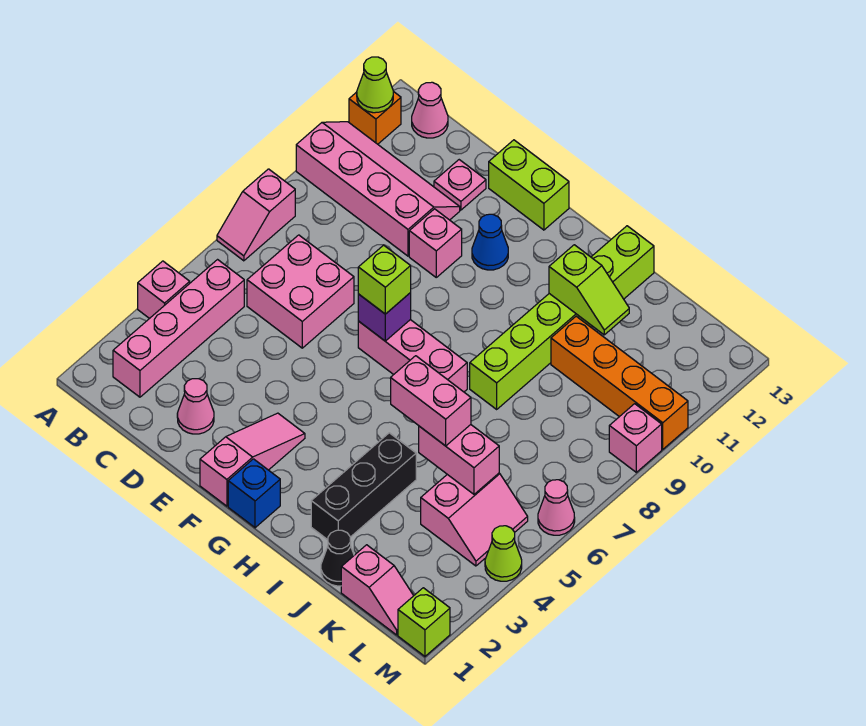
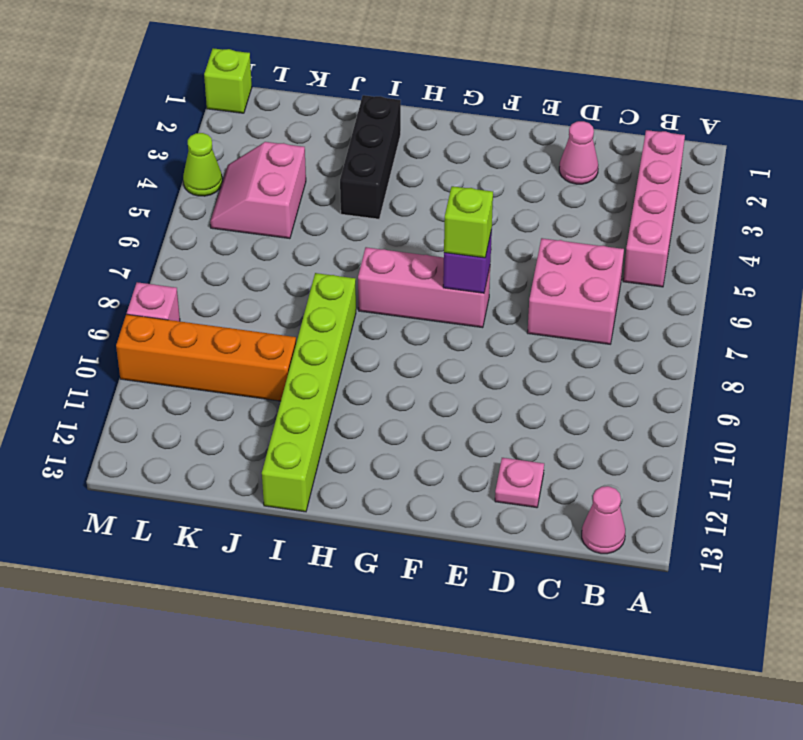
none -> pink 1x1 brick [138,261,190,319]
none -> pink 1x2 slope [217,169,295,261]
none -> pink 2x4 slope [296,122,460,256]
none -> orange 1x1 brick [349,91,401,144]

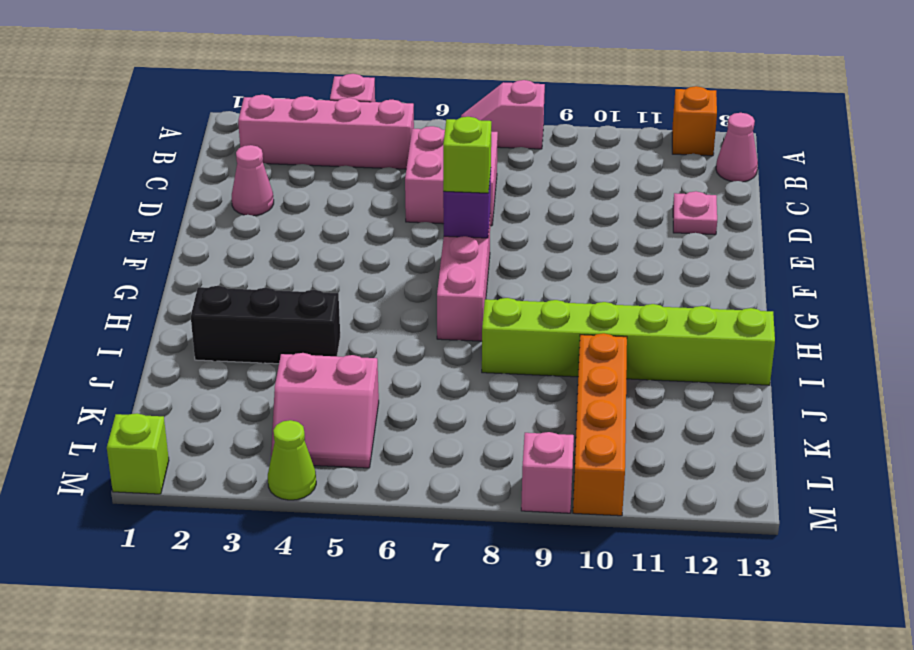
none -> pink 2x4 slope [296,122,460,256]
none -> pink 1x1 brick [409,209,462,277]
none -> lime 1x2 brick [489,140,569,230]
none -> pink 1x3 slope [200,413,305,506]

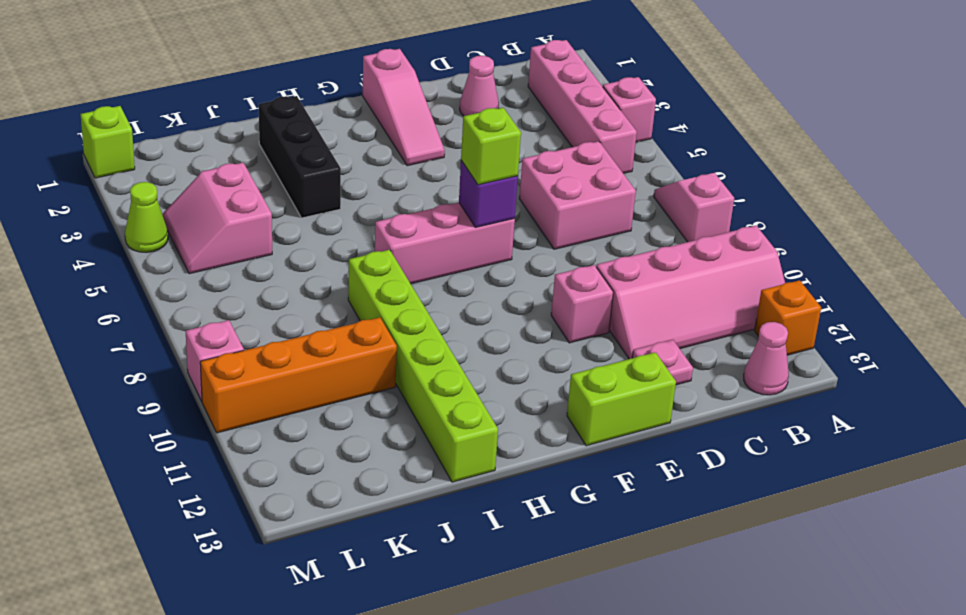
none -> blue 1x1 cone [472,214,508,270]
none -> blue 1x1 brick [228,459,280,528]
none -> black 1x1 cone [321,530,354,586]
none -> pink 1x2 slope [341,545,414,635]

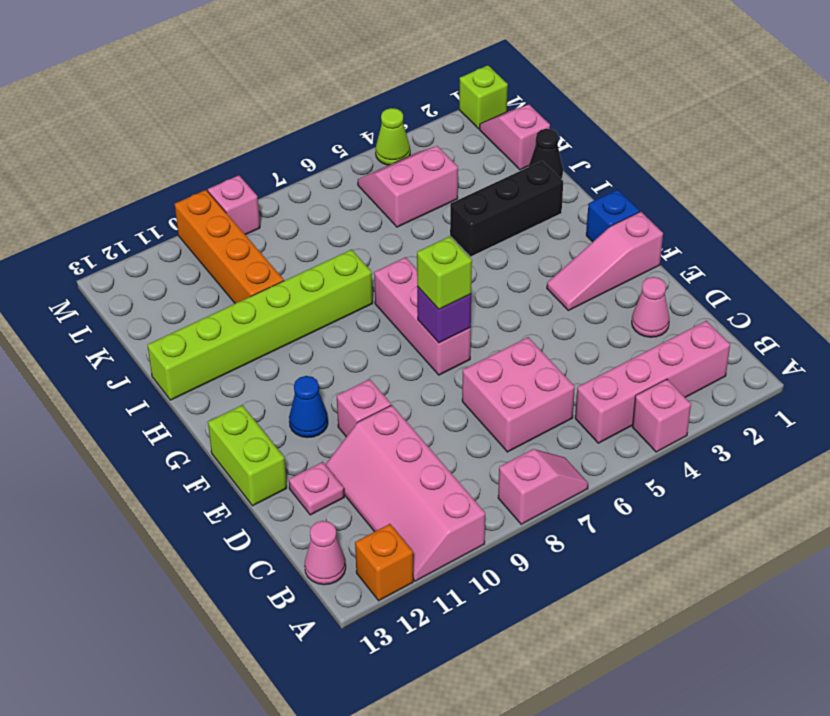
none -> pink 1x1 cone [538,480,575,535]
none -> lime 1x1 cone [357,57,393,113]
none -> lime 1x2 slope [549,245,629,335]
none -> pink 1x2 brick [419,425,499,494]

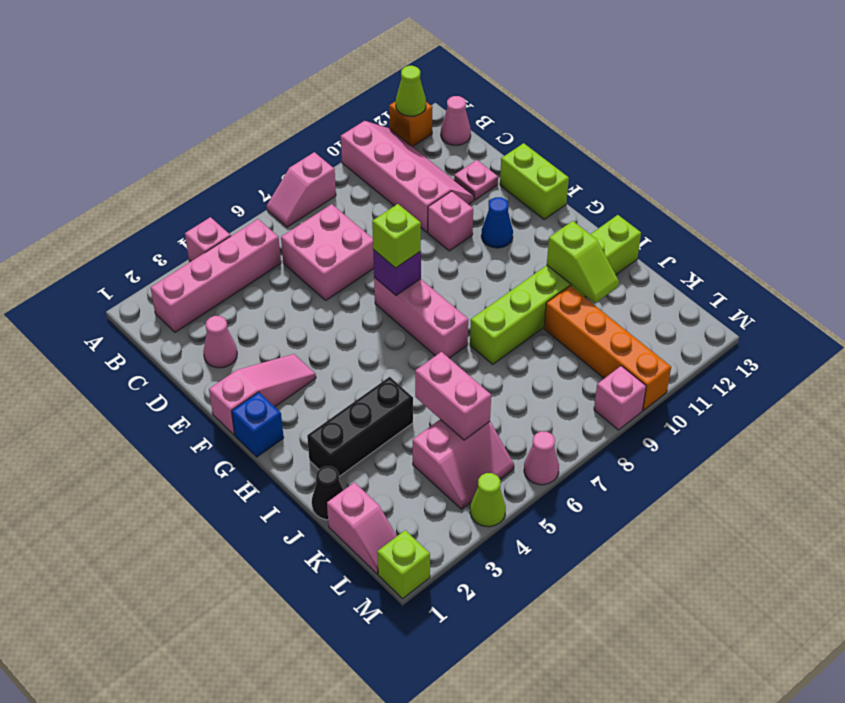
none -> pink 1x2 brick [391,356,471,446]

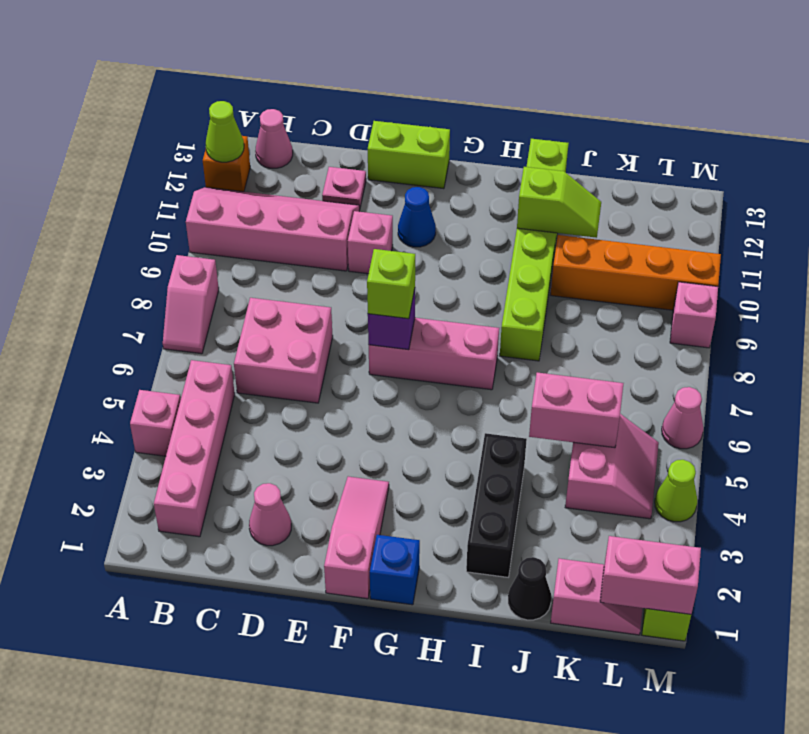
pink 1x2 brick [600,536,701,614] -> pink 1x2 brick moved to [391,356,471,446]

